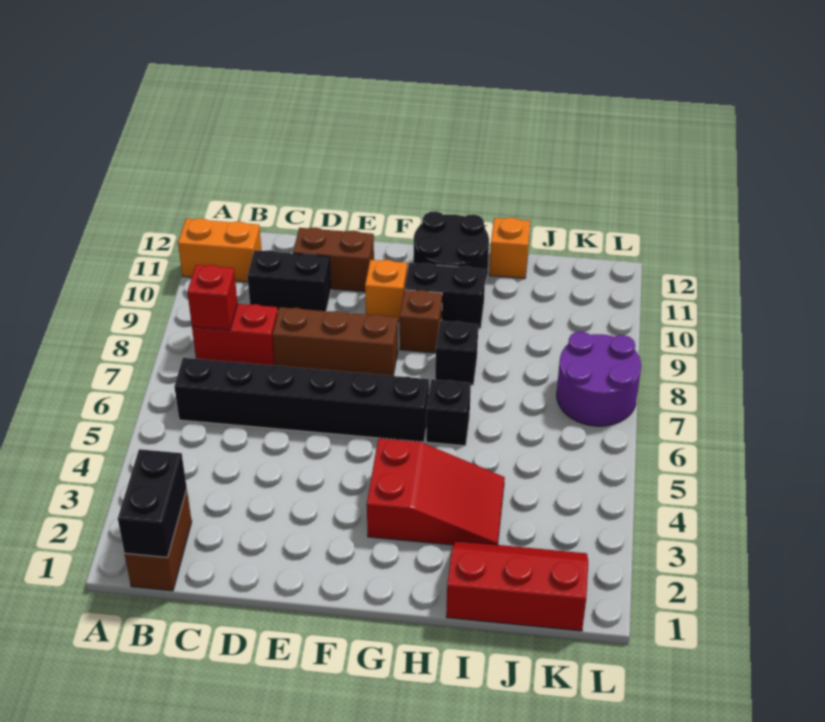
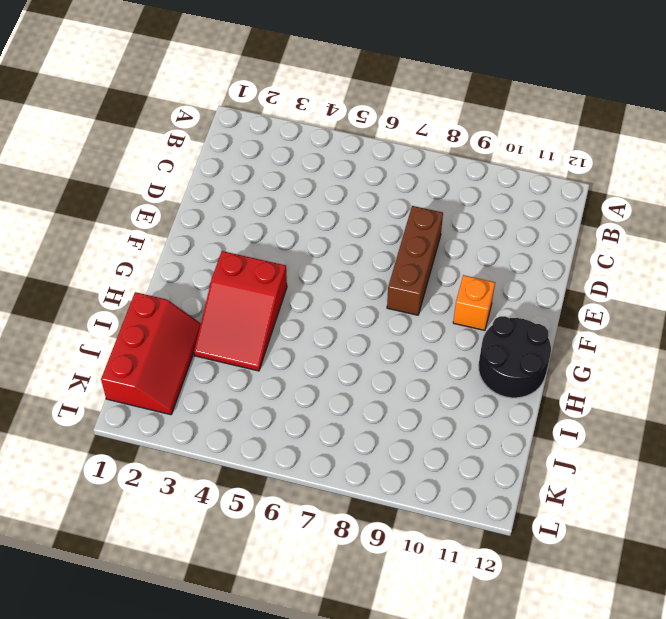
none -> orange 1x2 brick [178,218,262,282]
none -> brown 1x2 brick [125,489,192,591]
none -> black 1x6 brick [174,358,429,442]

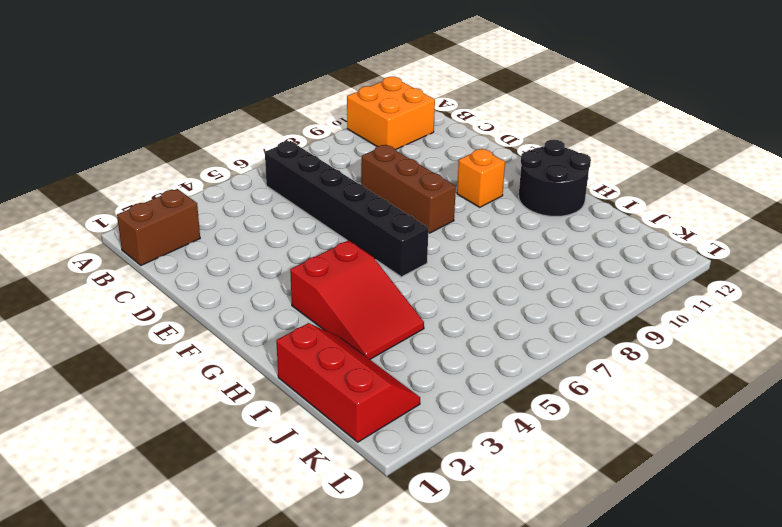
orange 2x2 brick [347,77,435,150] -> orange 1x2 brick [178,218,262,282]
none -> red 1x2 brick [192,304,278,366]
none -> black 1x2 brick [247,250,331,311]
none -> brown 1x2 brick [293,227,374,292]

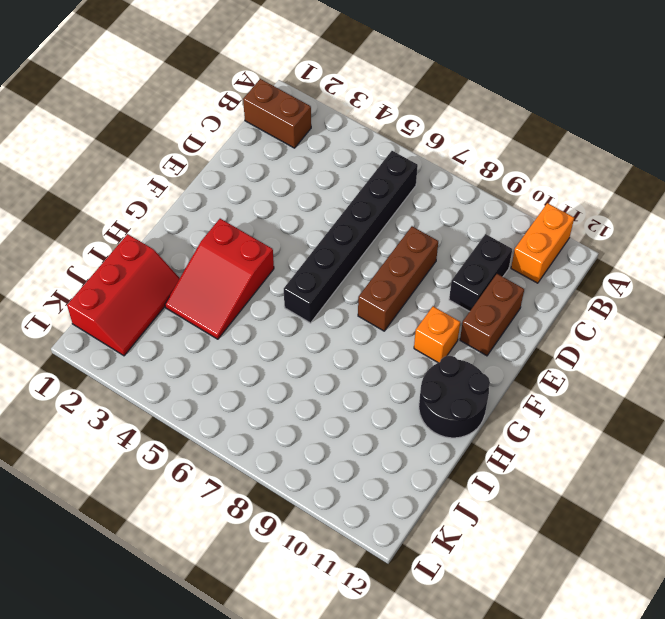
none -> red 1x2 brick [192,304,278,366]
none -> brown 1x1 brick [400,290,442,353]
none -> black 1x2 brick [405,263,486,329]

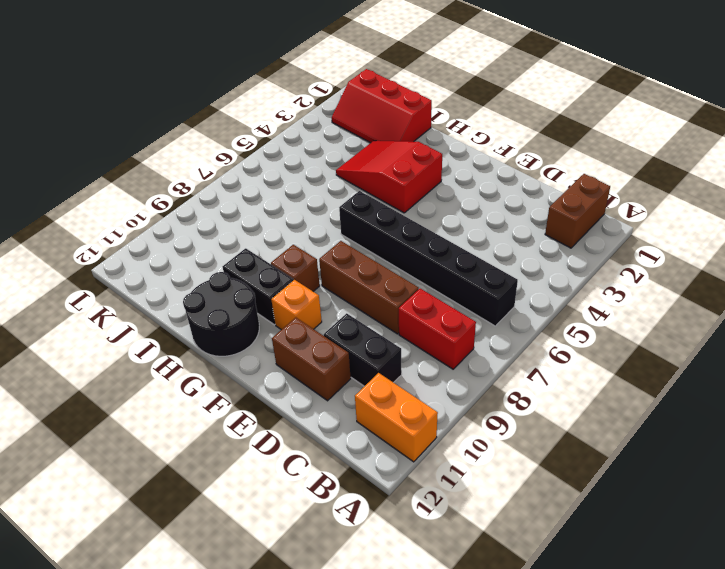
none -> black 1x1 brick [426,379,471,446]
none -> black 1x1 brick [435,321,478,385]
none -> orange 1x1 brick [489,217,530,279]

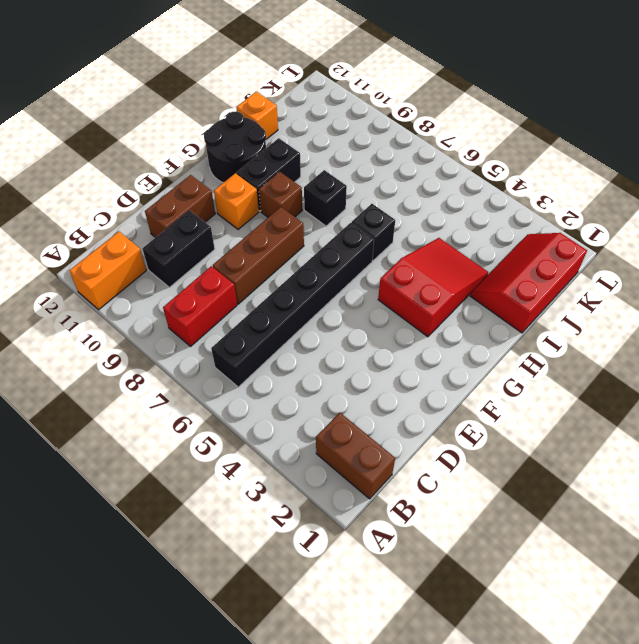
none -> purple 2x2 round brick [557,332,641,426]
none -> black 1x2 brick [118,449,187,557]
none -> red 1x1 brick [187,265,238,330]

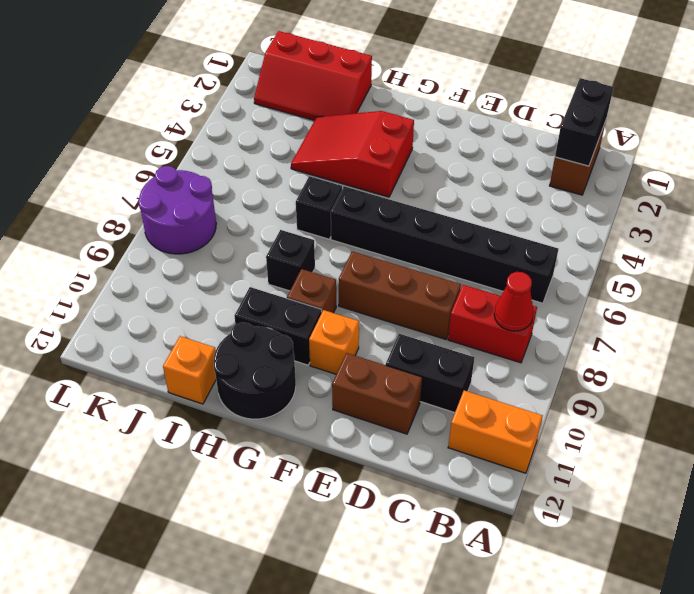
red 1x1 cone [494,272,534,331] -> red 1x1 brick [187,265,238,330]

